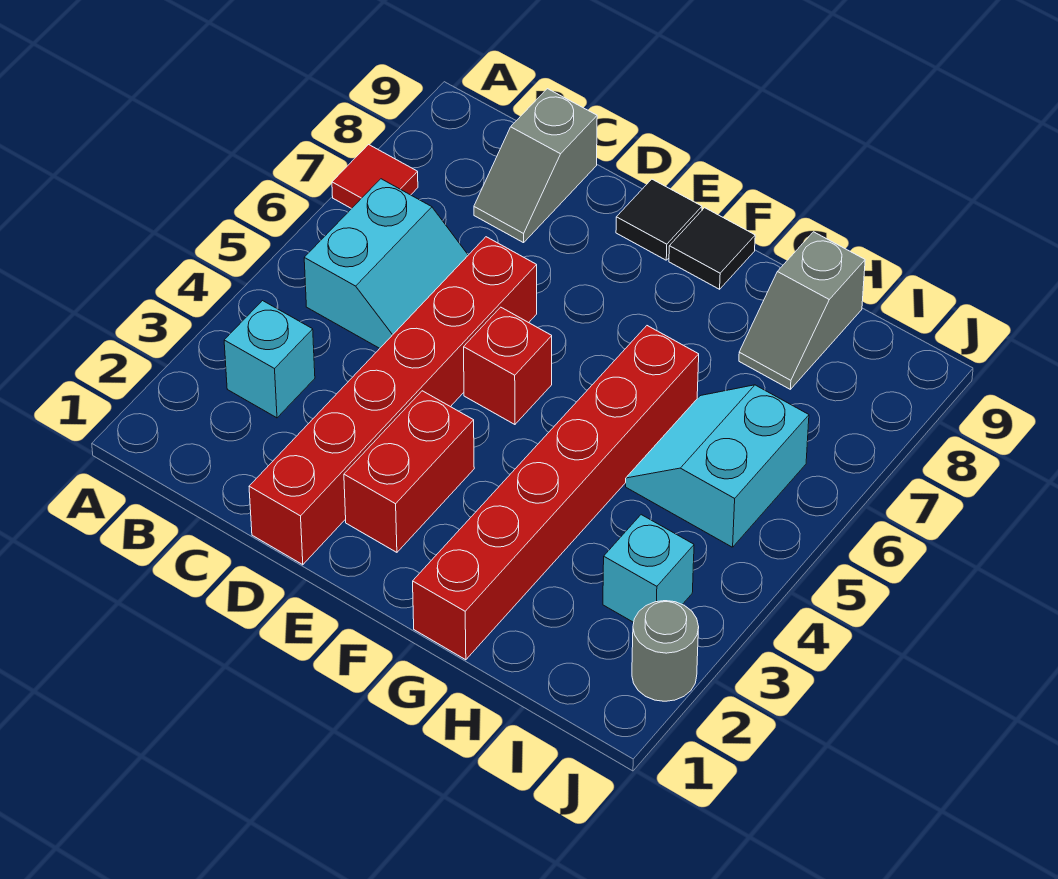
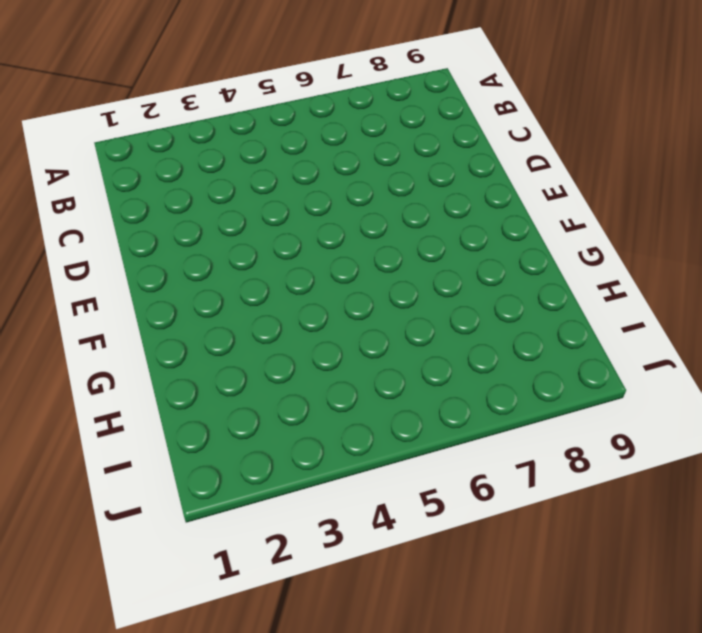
none -> red 1x1 tile [332,145,418,209]
none -> cyan 1x1 brick [224,301,315,418]
none -> cyan 2x2 slope [304,179,468,348]

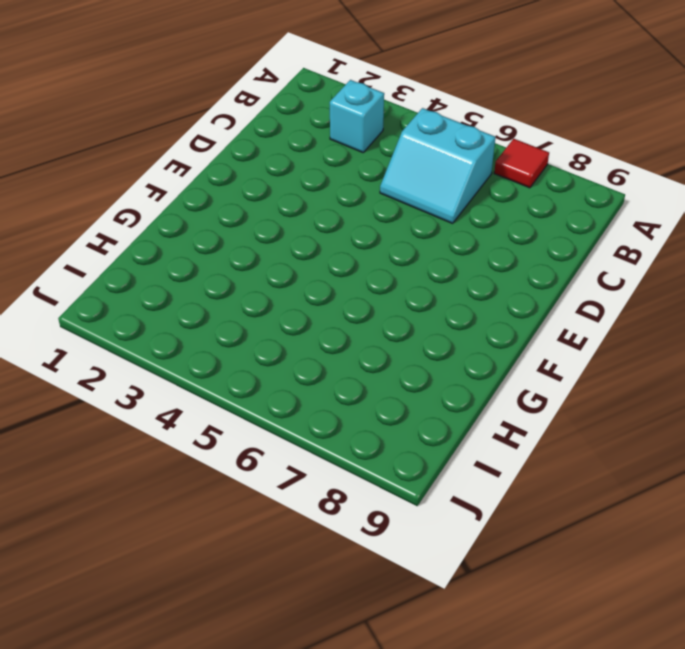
none -> grey 1x2 slope [474,89,597,243]
none -> red 1x6 brick [249,237,537,565]
none -> red 1x2 brick [344,391,474,552]

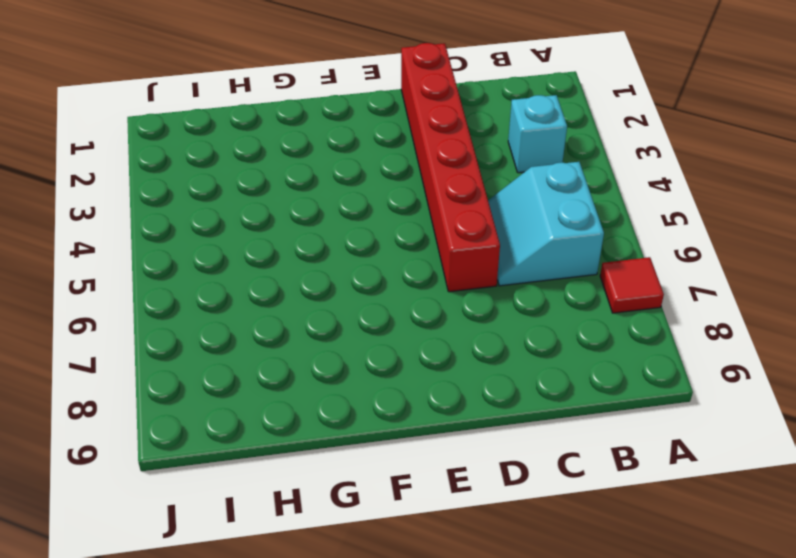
none -> grey 1x2 slope [474,89,597,243]
none -> red 1x2 brick [344,391,474,552]
none -> red 1x1 brick [464,307,552,425]

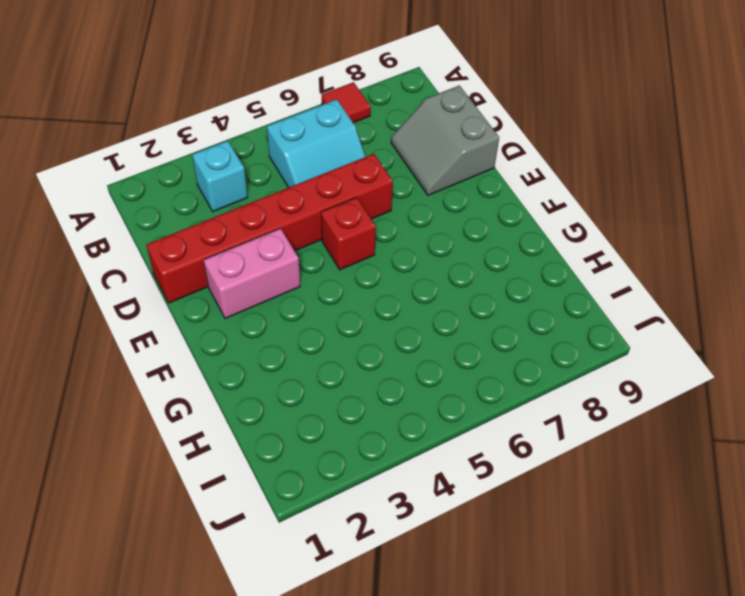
grey 2x2 slope [391,86,499,195] -> grey 1x2 slope [474,89,597,243]
pink 1x2 brick [204,228,300,319] -> red 1x2 brick [344,391,474,552]
none -> black 1x1 tile [616,179,702,260]
none -> black 1x1 tile [669,208,755,289]
none -> red 1x6 brick [413,326,699,660]

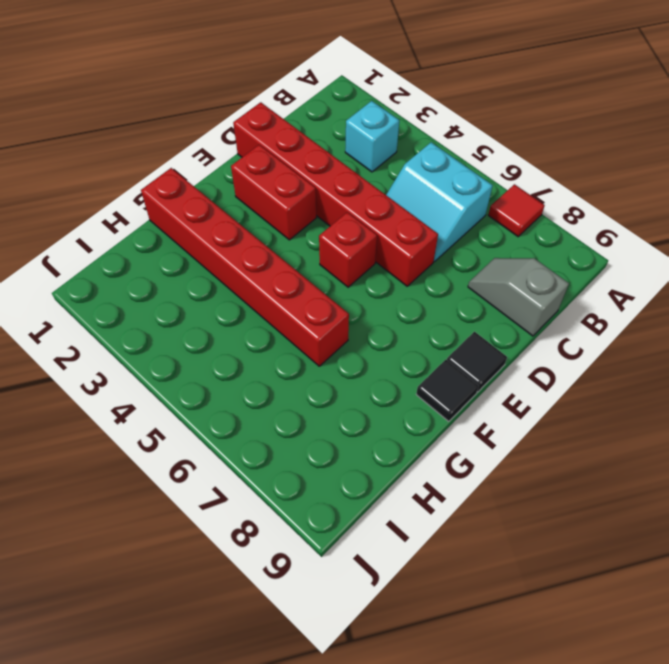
none -> cyan 2x2 slope [626,385,809,547]
none -> grey 1x2 slope [739,232,865,389]
none -> cyan 1x1 brick [603,515,694,622]

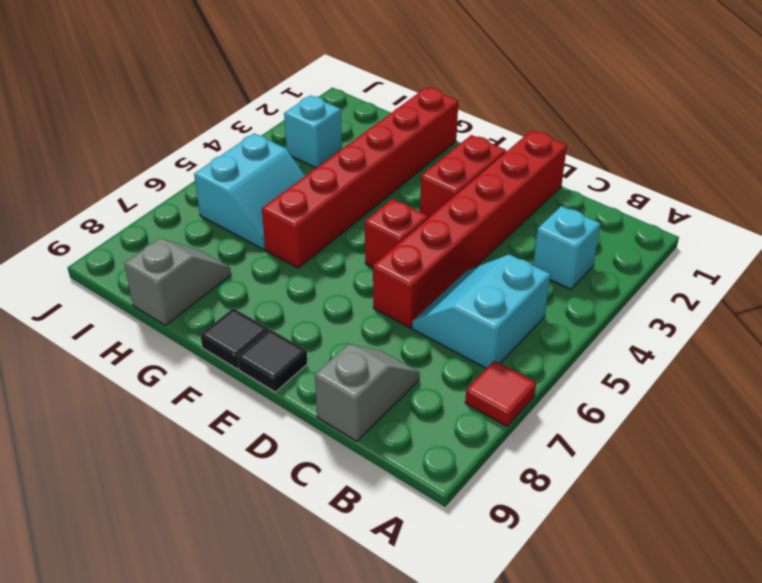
none -> grey 1x1 round brick [632,601,699,701]

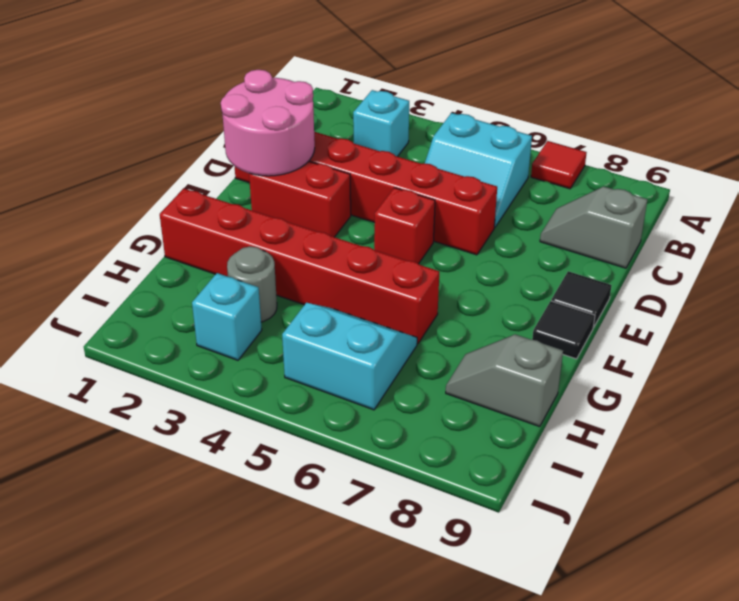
pink 2x2 round brick [221,70,315,176] -> none
grey 1x1 round brick [227,246,277,322] -> grey 1x1 round brick moved to [632,601,699,701]

